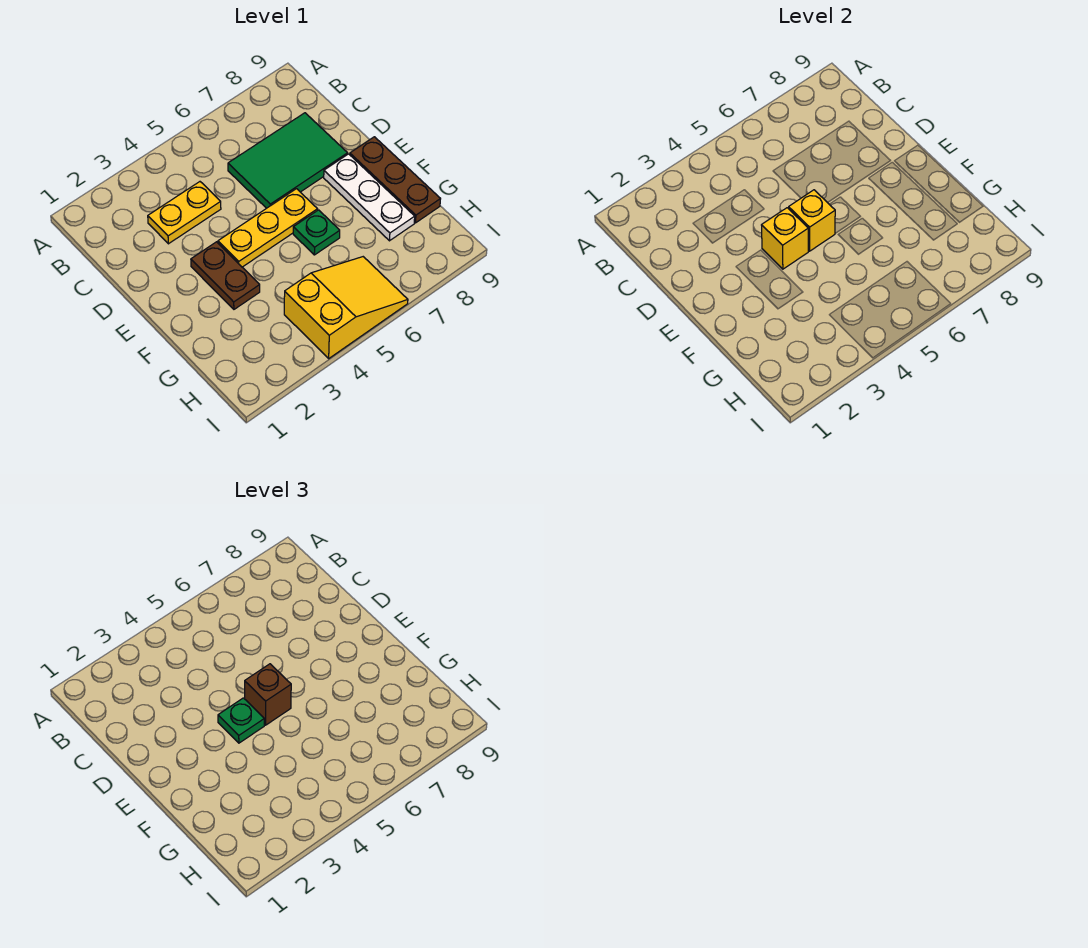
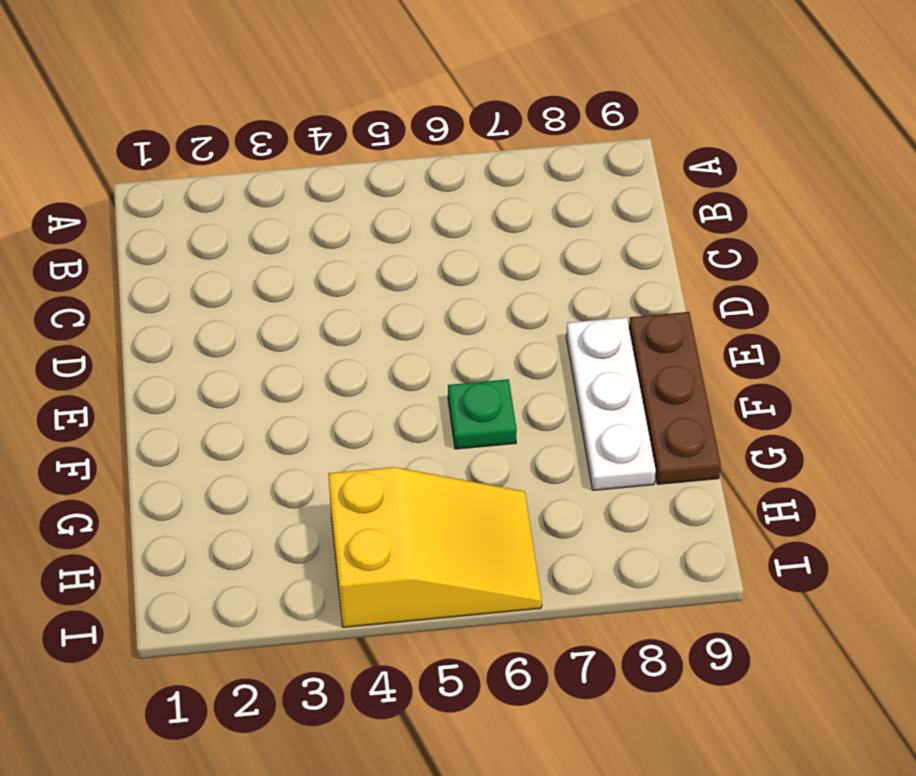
none -> yellow 1x2 plate [148,182,221,244]
none -> green 2x3 tile [228,113,348,208]
none -> brown 1x2 plate [191,242,260,309]

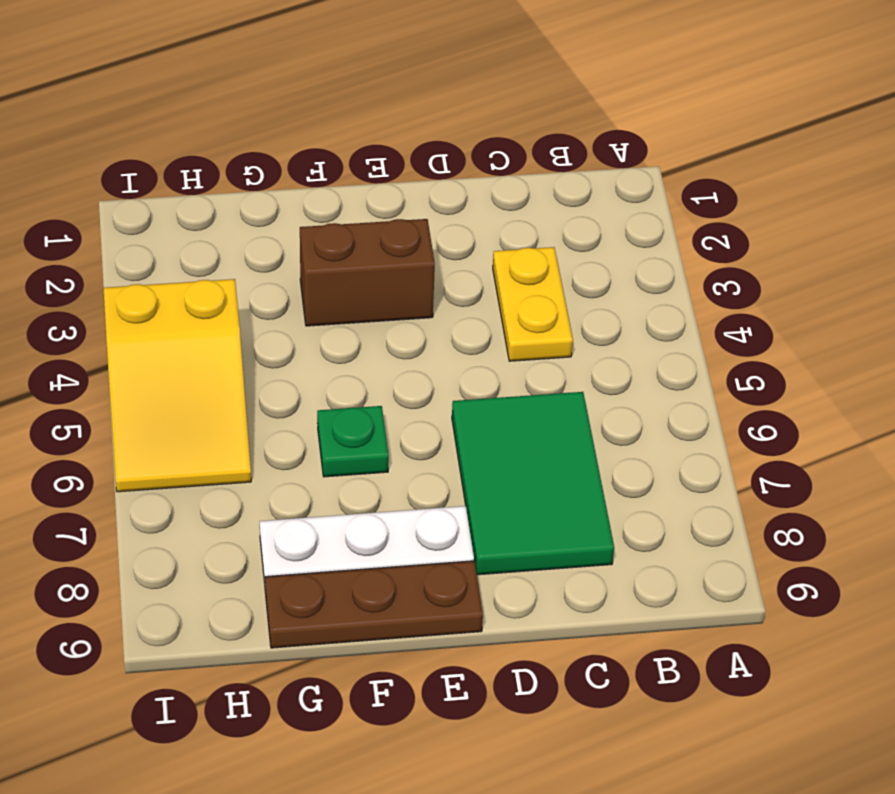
brown 1x2 brick [300,219,435,326] -> brown 1x2 plate [191,242,260,309]
none -> yellow 1x3 plate [218,189,318,267]
none -> yellow 1x1 brick [762,208,808,269]
none -> yellow 1x1 brick [789,190,835,251]

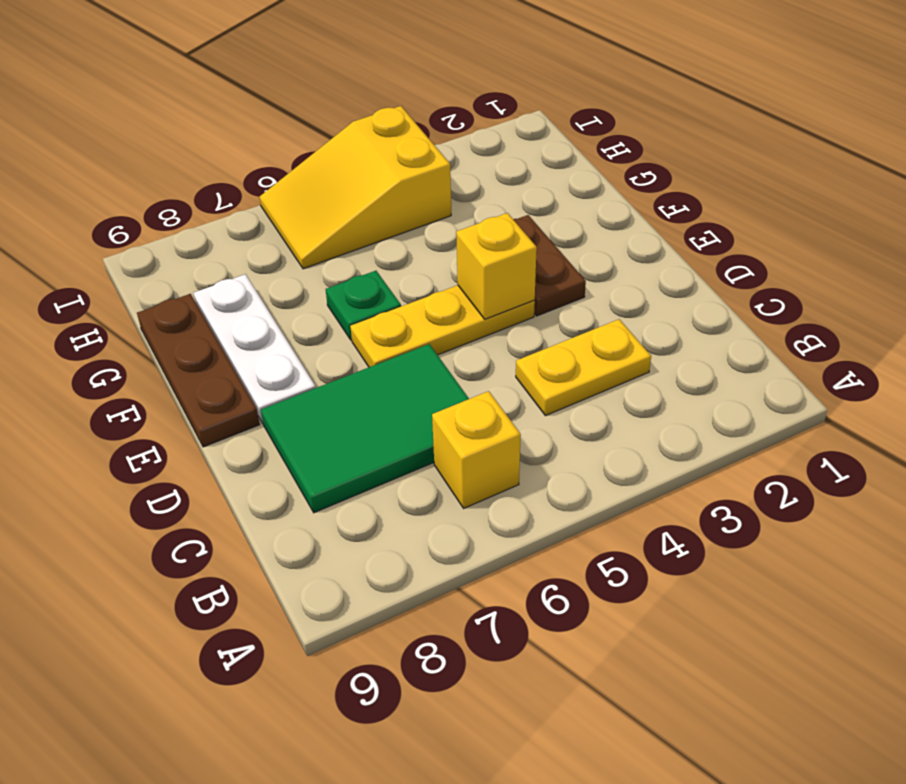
yellow 1x1 brick [432,391,521,508] -> yellow 1x1 brick moved to [789,190,835,251]
none -> green 1x1 plate [218,698,264,743]
none -> brown 1x1 brick [245,664,291,725]

